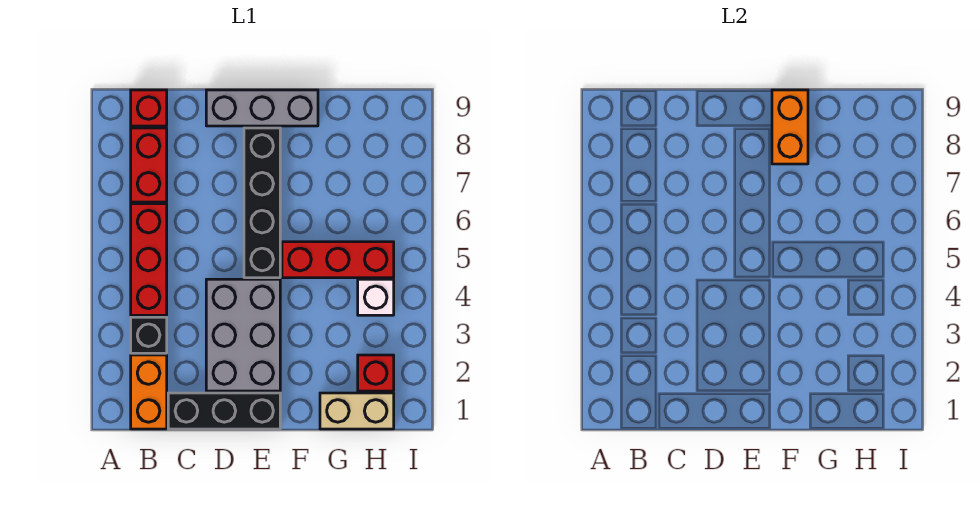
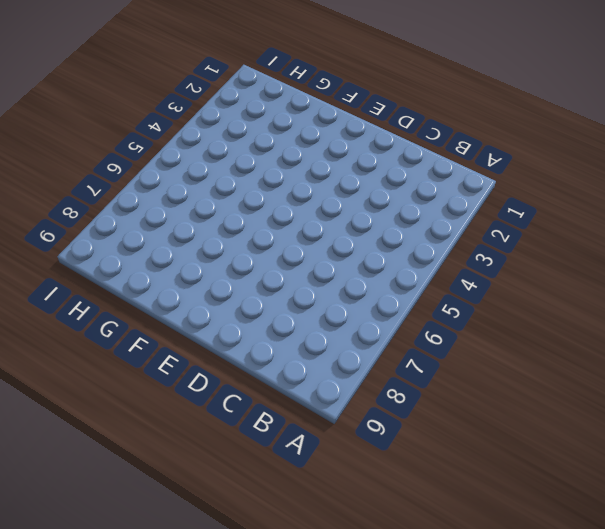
none -> orange 1x2 brick [131,355,167,429]
none -> black 1x1 brick [131,317,167,353]
none -> red 1x3 brick [131,204,167,315]

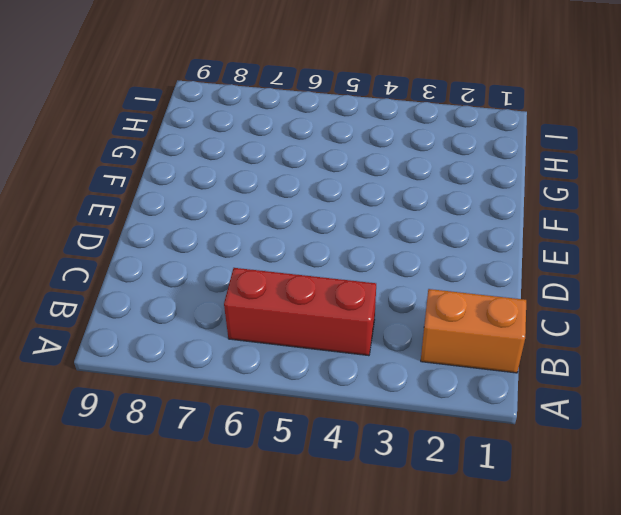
none -> black 1x1 brick [131,317,167,353]
none -> red 1x2 brick [131,128,167,202]
none -> red 1x1 brick [131,90,167,126]

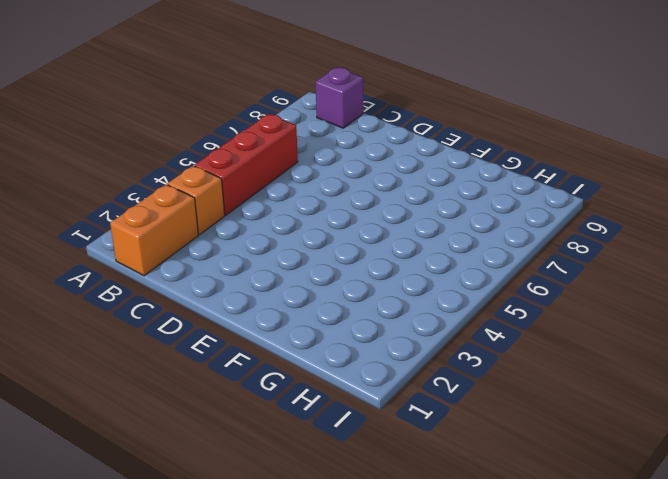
orange 1x1 brick [168,166,225,235] -> black 1x1 brick [131,317,167,353]
purple 1x1 brick [316,67,364,128] -> red 1x1 brick [131,90,167,126]
none -> red 1x2 brick [131,128,167,202]
none -> black 1x3 brick [168,393,280,429]
none -> grey 2x3 brick [206,279,280,391]

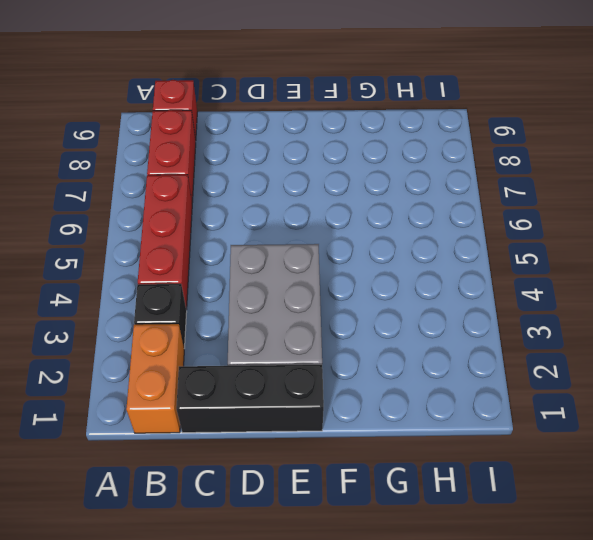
none -> grey 1x3 brick [206,90,318,126]
none -> black 1x4 brick [244,128,280,278]
none -> red 1x3 brick [282,242,394,278]

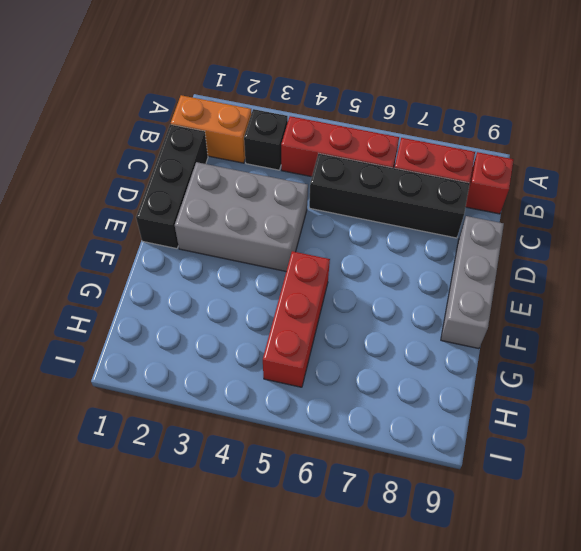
black 1x4 brick [309,154,470,238] -> black 1x4 brick moved to [244,128,280,278]
none -> tan 1x2 brick [320,393,394,429]
none -> red 1x1 brick [358,355,394,391]
none -> white 1x1 brick [358,279,394,315]

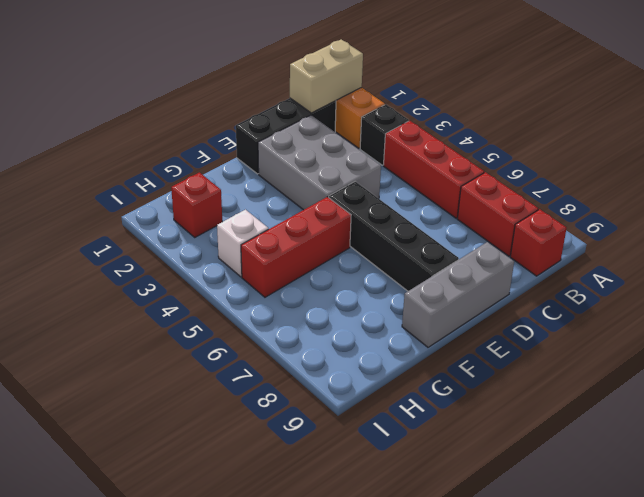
tan 1x2 brick [290,39,363,113] -> tan 1x2 brick moved to [320,393,394,429]
none -> orange 1x2 brick [772,90,808,164]

